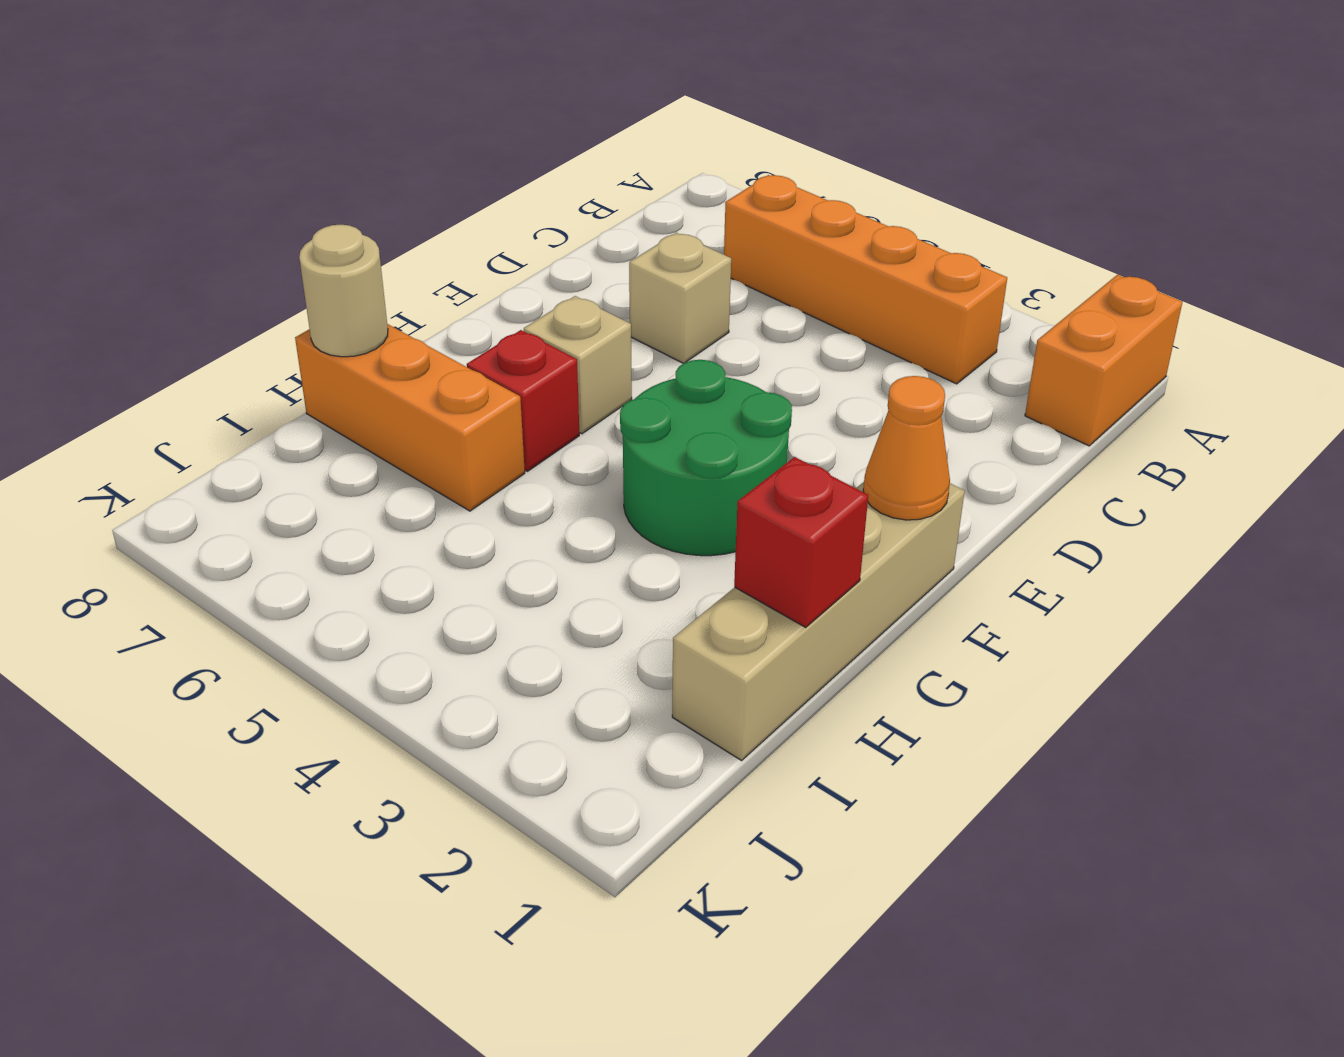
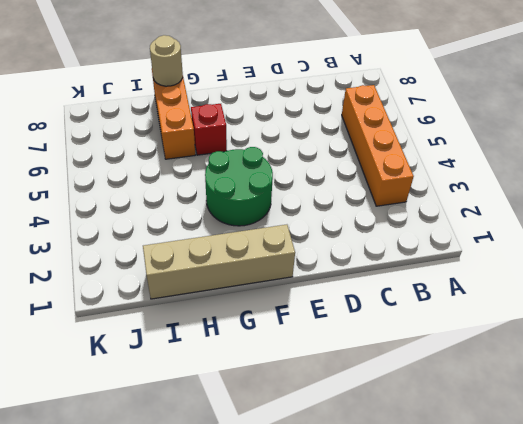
none -> orange 1x2 brick [1025,275,1182,446]
none -> tan 1x1 brick [629,233,731,363]

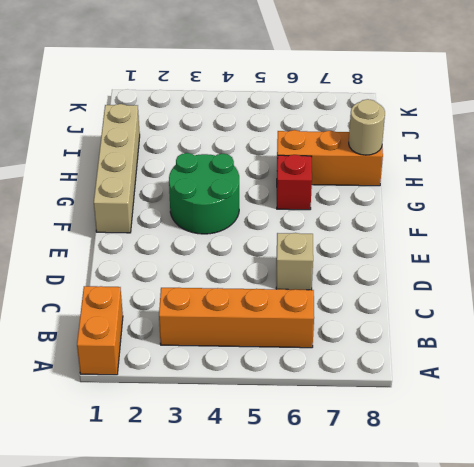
none -> tan 1x1 brick [524,296,632,434]
none -> orange 1x1 cone [863,376,950,520]

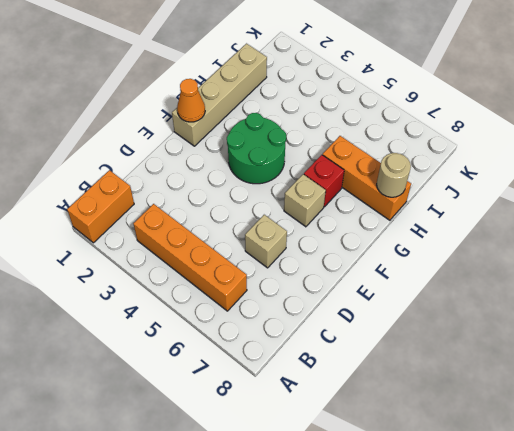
none -> red 1x1 brick [734,457,868,627]

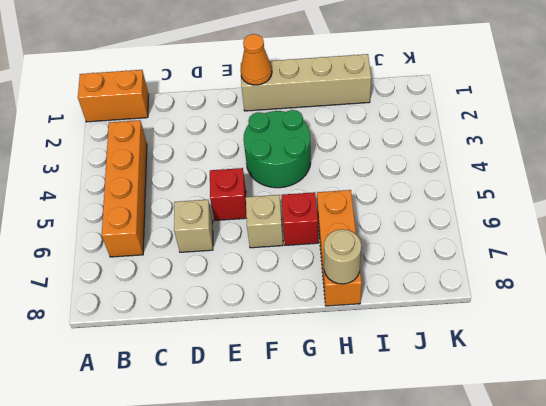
red 1x1 brick [210,168,246,220] -> red 1x1 brick moved to [734,457,868,627]

